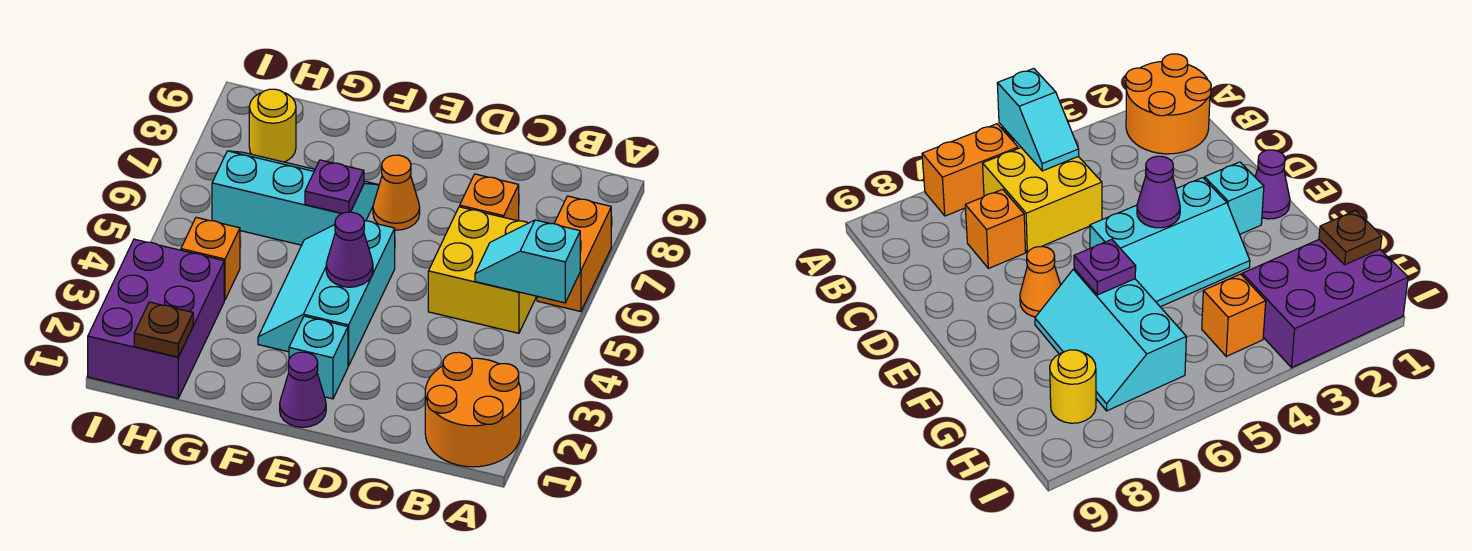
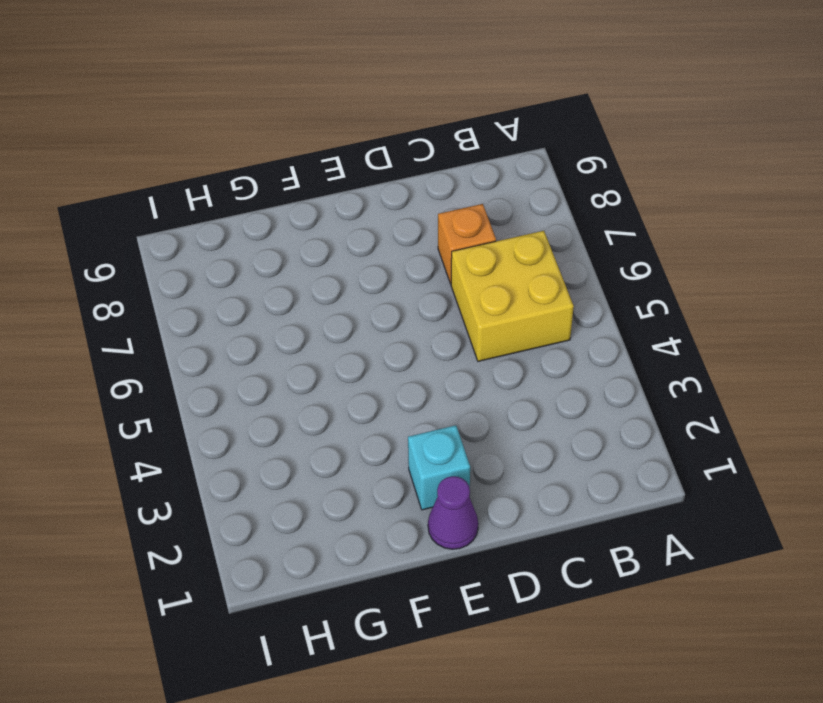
none -> orange 2x2 round brick [425,352,521,467]
none -> orange 1x2 brick [537,196,611,312]
none -> cyan 2x3 slope [258,221,395,366]

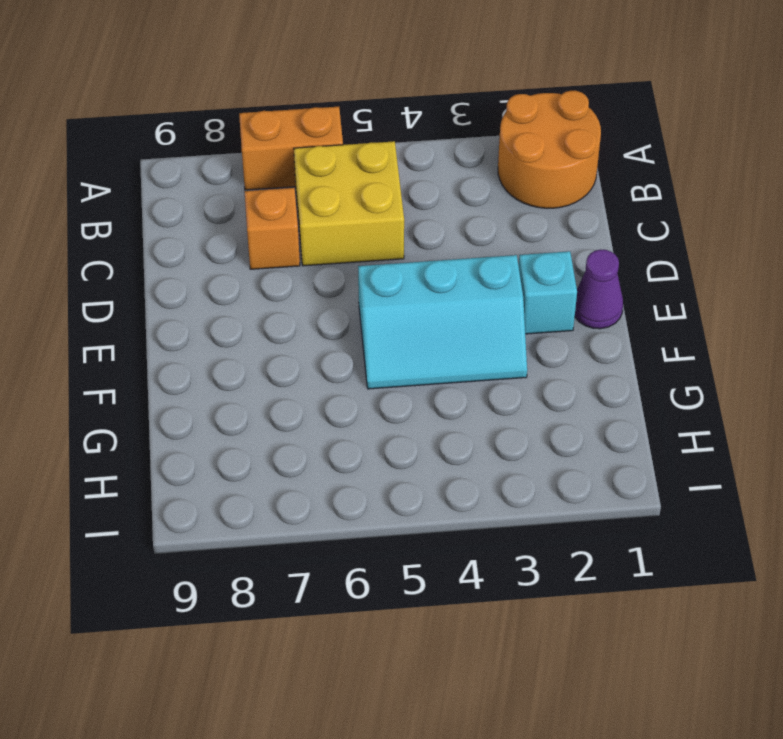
none -> orange 1x1 cone [373,155,420,230]
none -> cyan 2x3 slope [212,151,379,245]
none -> purple 2x3 brick [88,239,224,398]

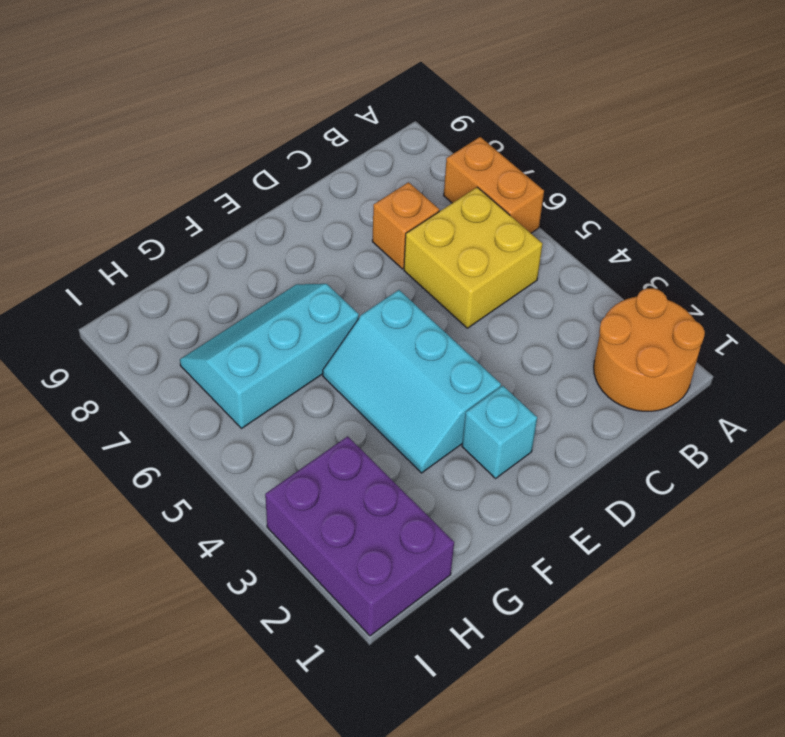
none -> purple 1x1 cone [280,352,326,427]
none -> orange 1x1 cone [373,155,420,230]
none -> orange 1x1 brick [181,217,240,300]

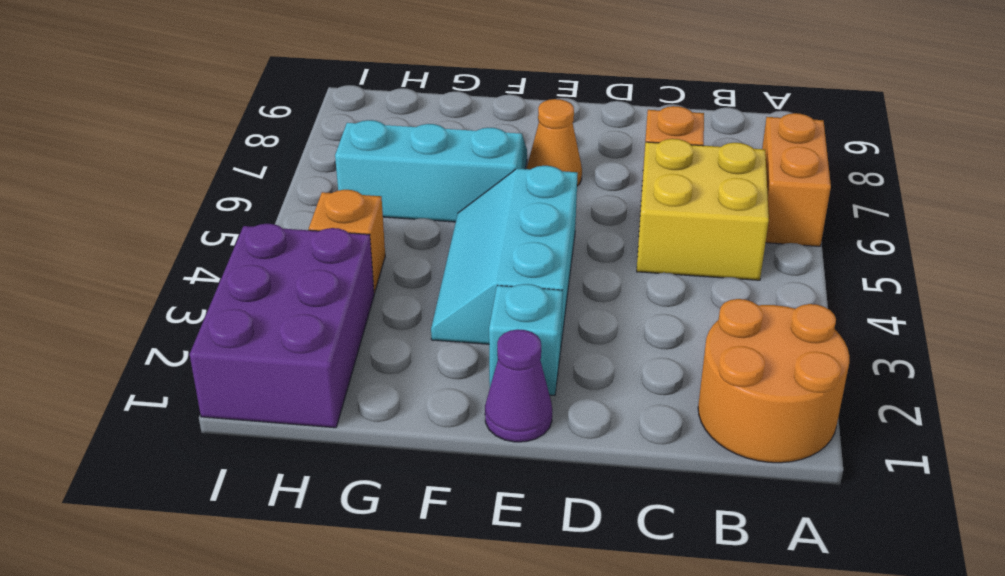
none -> yellow 1x1 round brick [249,89,296,162]
none -> cyan 1x2 slope [475,220,580,303]
none -> purple 1x1 cone [326,212,373,287]

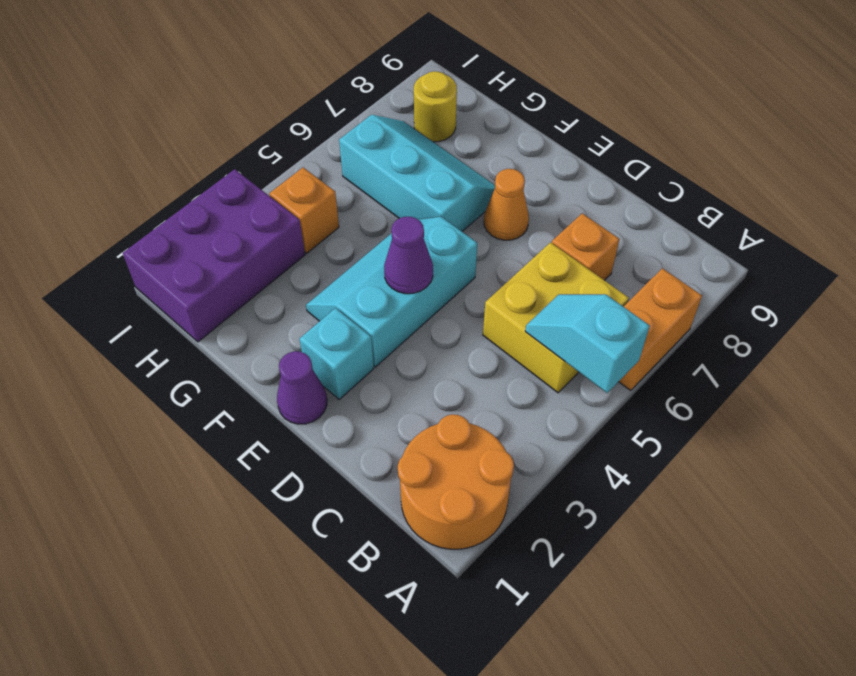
none -> purple 1x1 plate [305,160,364,213]
none -> brown 1x1 plate [134,302,193,357]

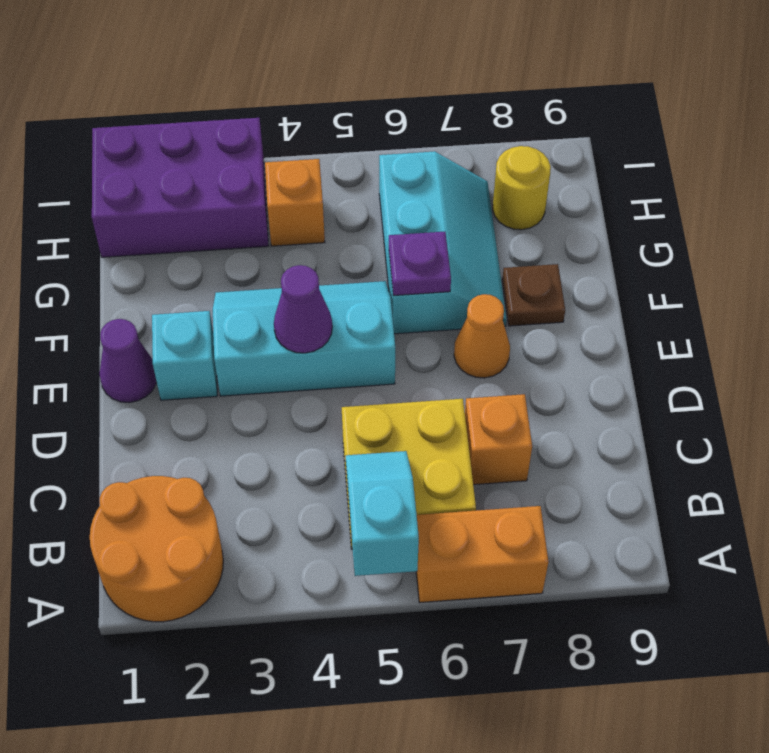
brown 1x1 plate [502,264,565,326] -> brown 1x1 plate moved to [134,302,193,357]

